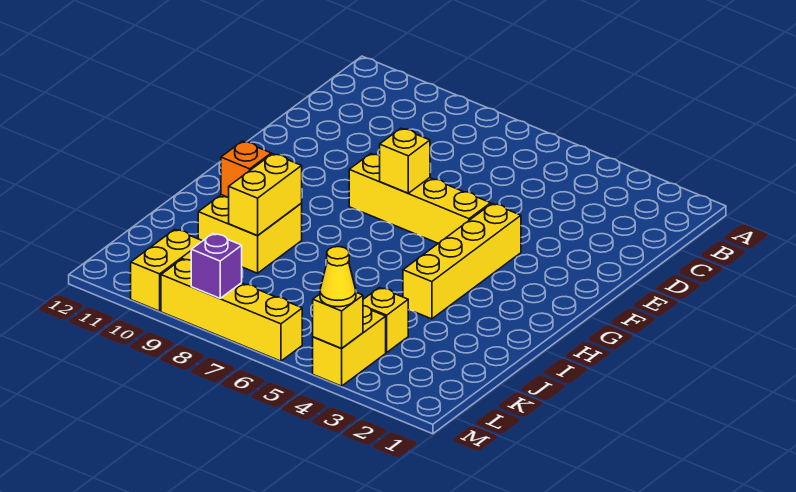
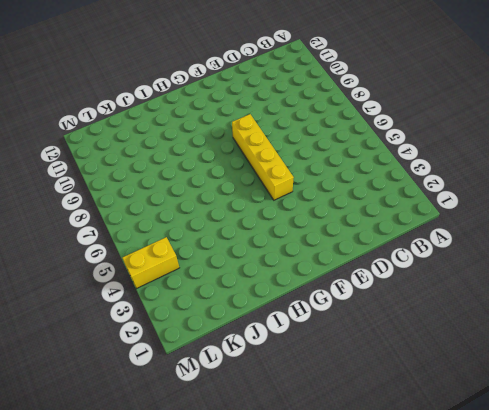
none -> yellow 1x4 brick [403,204,521,319]
none -> yellow 2x2 brick [198,195,302,273]
none -> yellow 1x1 brick [363,288,408,352]

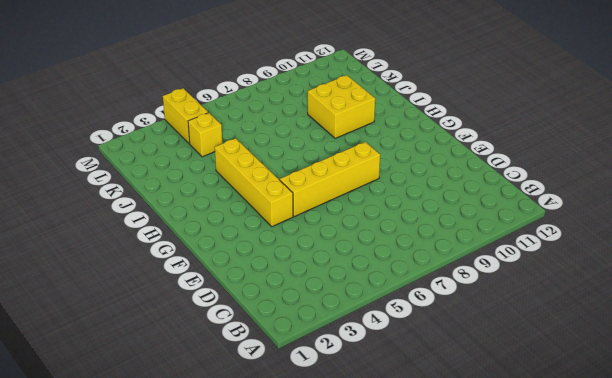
none -> yellow 1x2 brick [131,229,202,311]
none -> yellow 1x4 brick [161,259,302,361]
none -> yellow 1x1 brick [380,128,430,193]

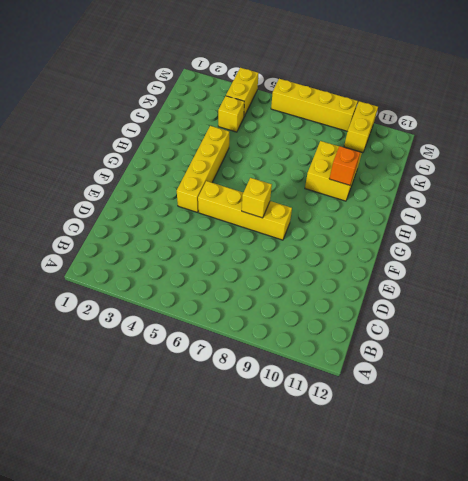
none -> yellow 1x2 brick [229,154,302,236]
none -> yellow 1x1 brick [313,292,363,348]
none -> purple 1x1 brick [191,234,242,298]

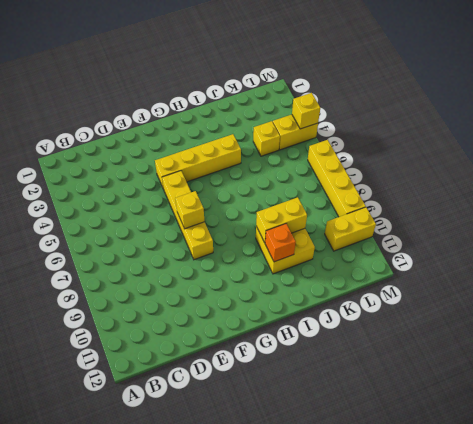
none -> purple 1x1 brick [191,234,242,298]
none -> yellow 1x1 cone [320,247,356,307]

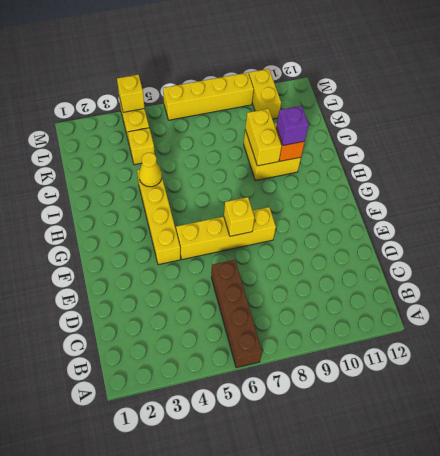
brown 1x4 brick [211,260,262,368] -> none
yellow 1x1 cone [139,153,162,187] -> yellow 1x1 cone moved to [320,247,356,307]
purple 1x1 brick [276,106,309,145] -> purple 1x1 brick moved to [191,234,242,298]

